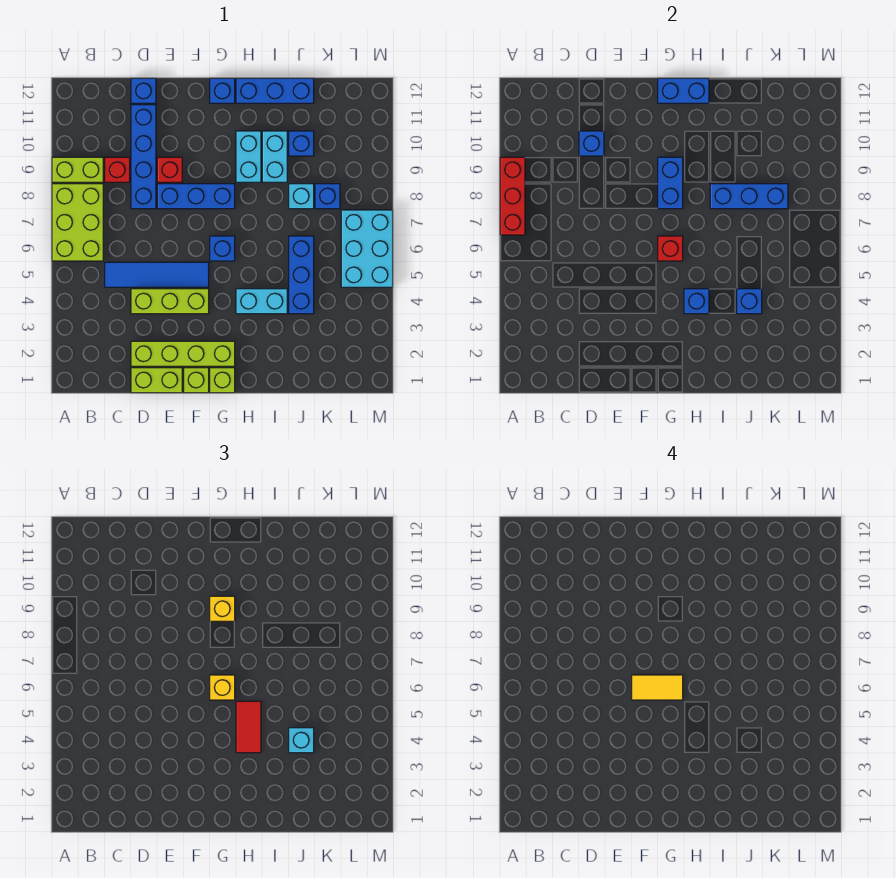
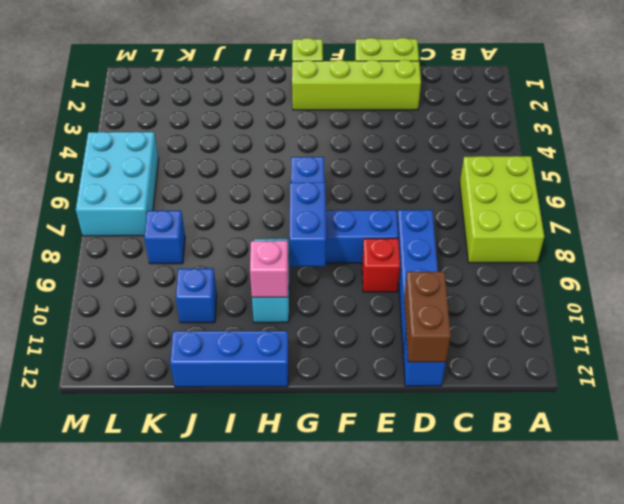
brown 1x2 brick [404,272,451,362] -> none
pink 1x1 brick [250,241,288,297] -> none
none -> lime 1x2 brick [52,157,103,182]
none -> blue 1x4 tile [105,262,209,287]
none -> red 1x1 brick [105,157,130,182]
none -> lime 1x3 brick [131,289,209,314]

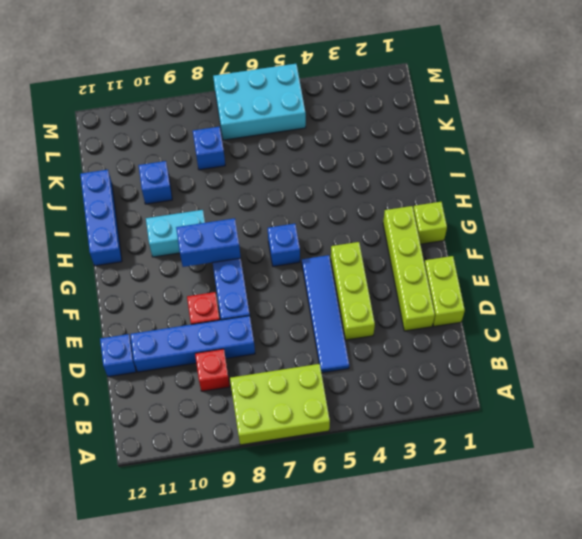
none -> lime 1x2 brick [52,157,103,182]
none -> lime 1x1 brick [184,368,209,393]
none -> blue 1x1 brick [210,78,235,103]
none -> cyan 1x2 brick [236,289,287,314]

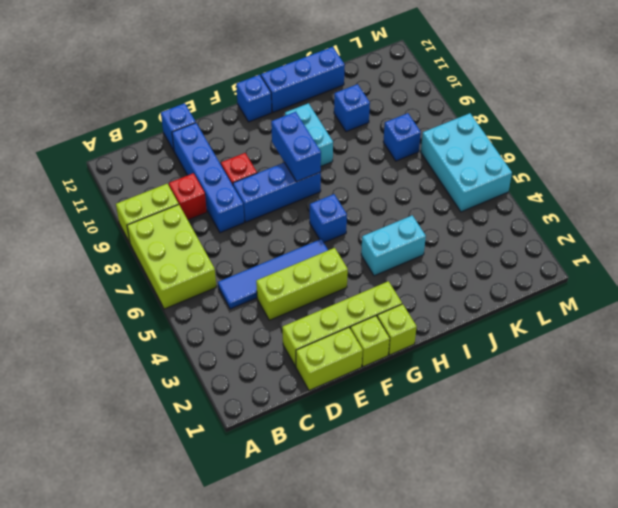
none -> cyan 1x2 brick [262,131,287,182]
none -> blue 1x3 brick [289,236,314,314]
none -> cyan 1x1 brick [289,184,314,209]
none -> red 1x3 brick [500,157,525,235]

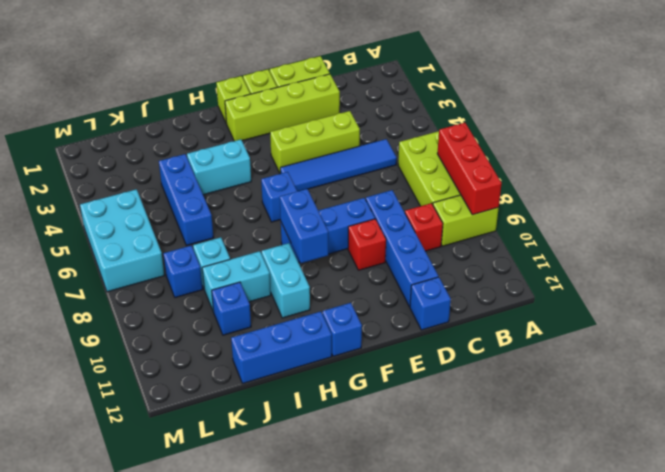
cyan 1x2 brick [202,251,271,312] -> cyan 1x2 brick turned to [262,131,287,182]
none -> blue 1x1 brick [579,131,604,156]
none -> red 1x1 brick [658,236,683,261]
none -> blue 1x2 brick [658,78,709,103]
none -> blue 1x1 brick [684,289,709,314]

